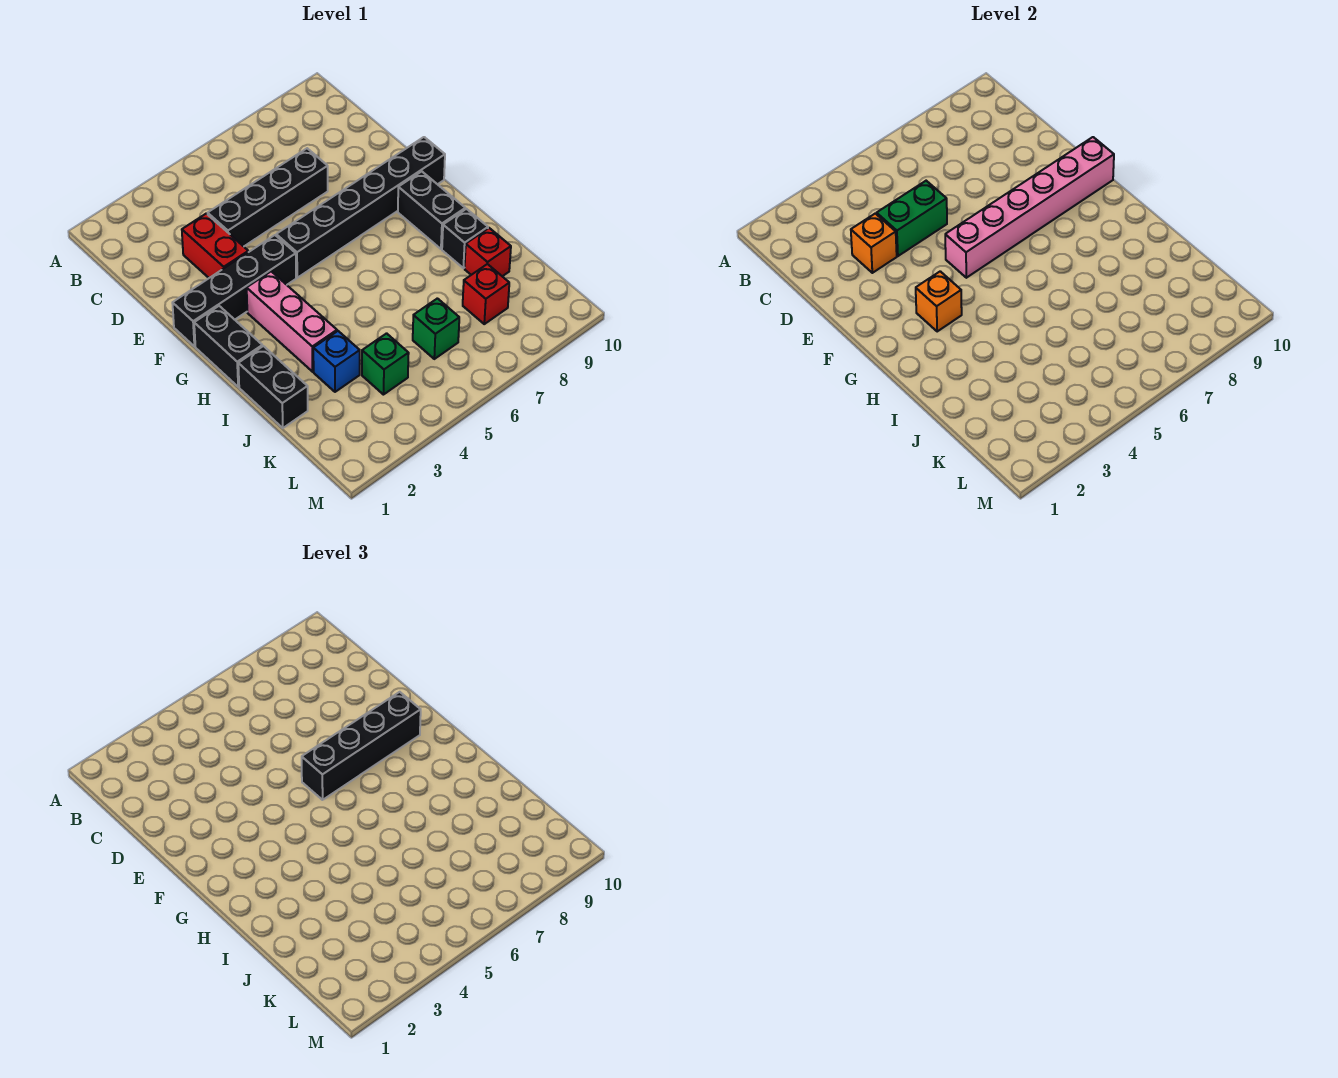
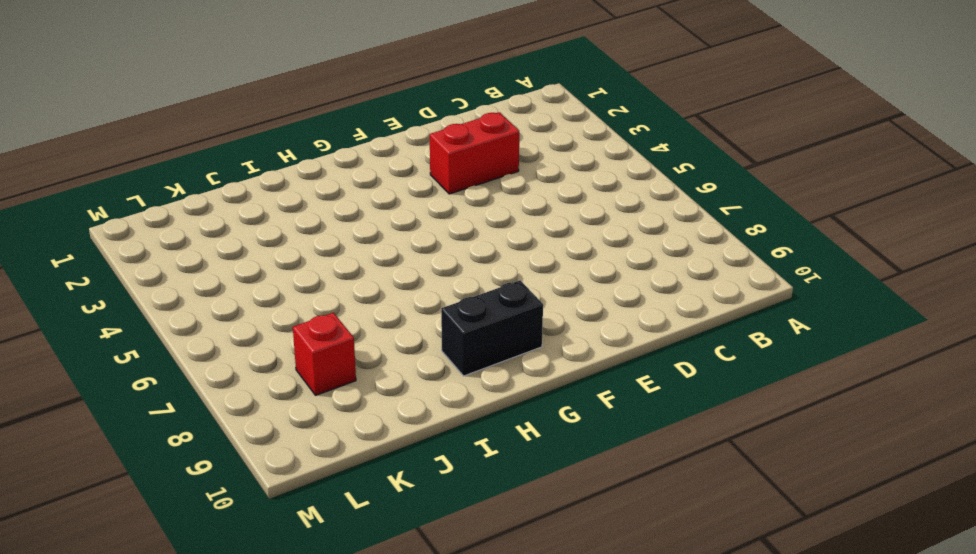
none -> black 1x4 brick [208,148,328,246]
none -> black 1x4 brick [172,235,296,346]
none -> black 1x6 brick [276,137,445,278]

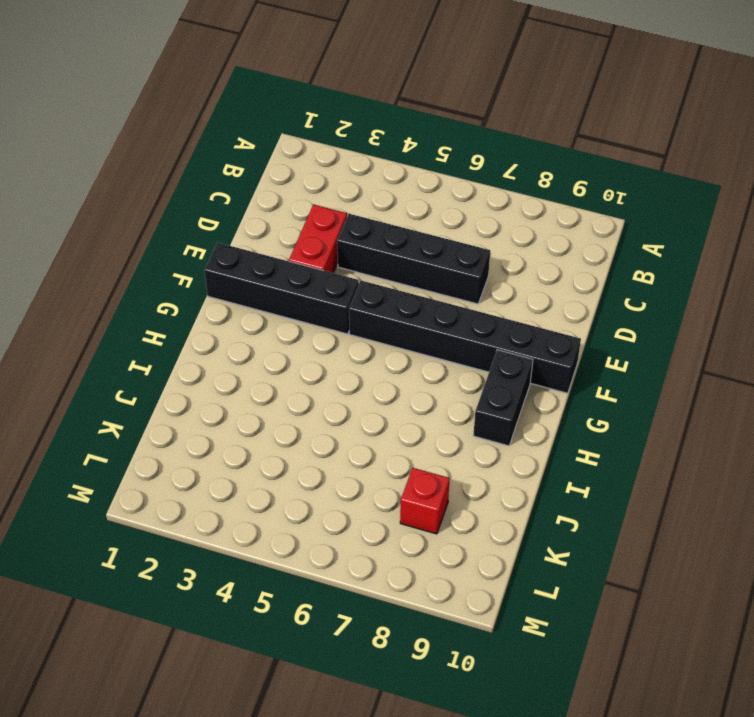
none -> black 1x2 brick [194,306,262,387]
none -> pink 1x3 brick [247,271,337,372]
none -> black 1x2 brick [238,346,308,428]

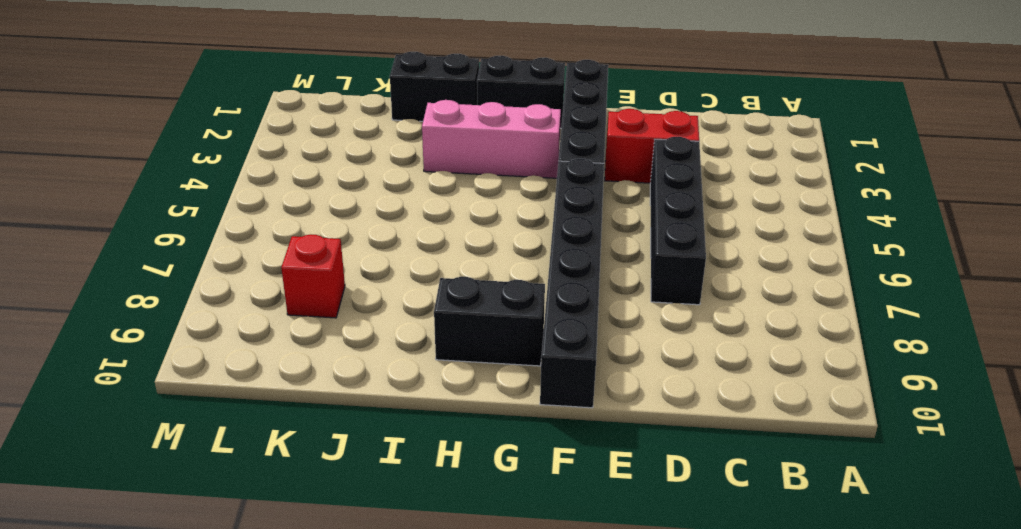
none -> black 1x1 brick [442,209,488,268]
none -> blue 1x1 brick [313,331,360,392]
none -> red 1x1 brick [465,228,511,276]

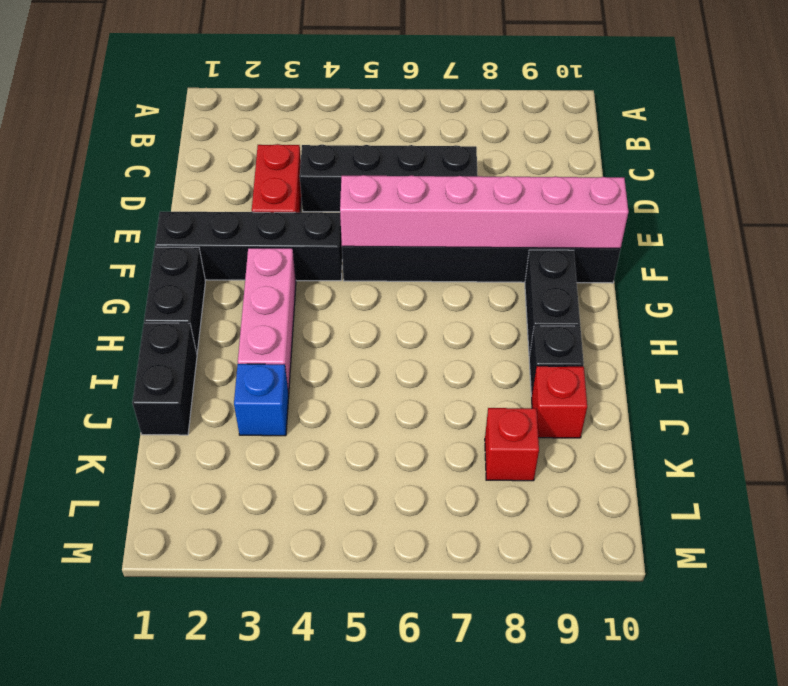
none -> green 1x1 brick [362,333,409,395]
none -> green 1x1 brick [413,298,459,359]
none -> orange 1x1 brick [851,214,897,273]

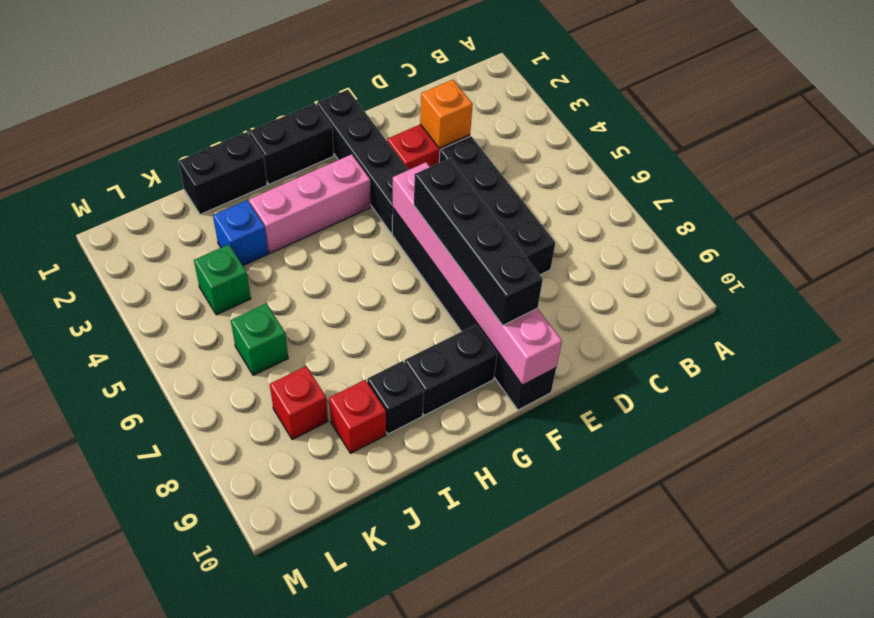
none -> green 1x2 brick [877,181,947,256]
none -> orange 1x1 brick [916,271,962,331]

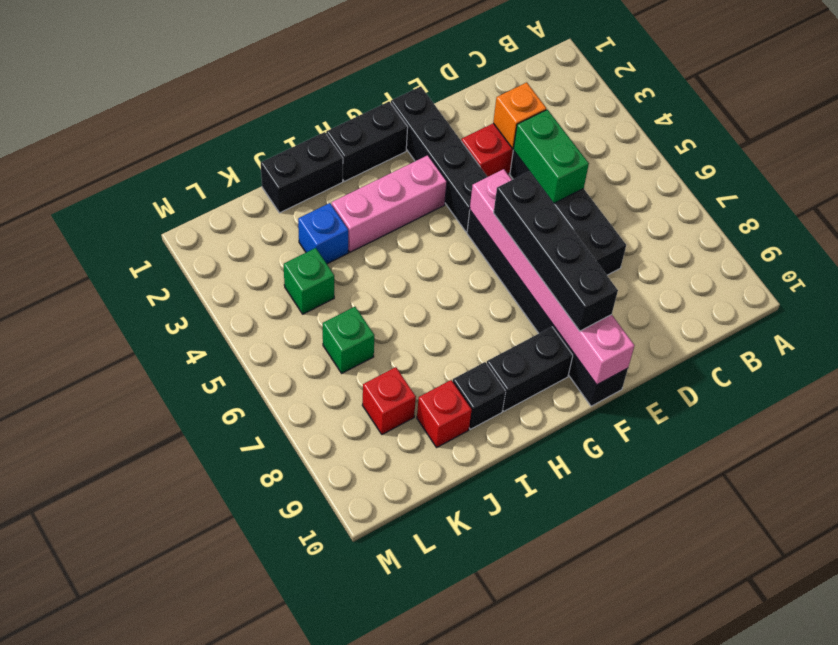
none -> orange 1x1 brick [916,271,962,331]

